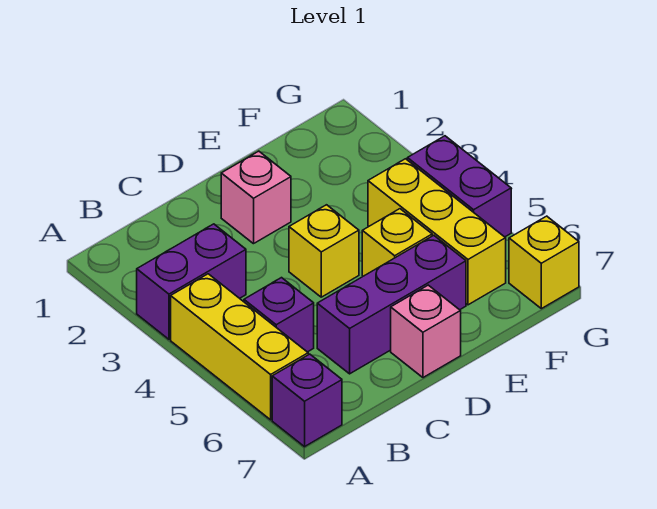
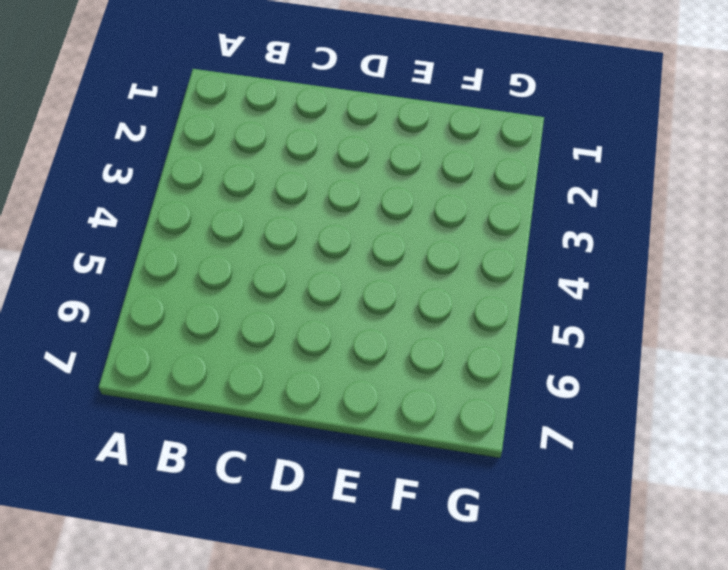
none -> purple 1x2 brick [137,224,246,339]
none -> yellow 1x3 brick [171,274,308,420]
none -> purple 1x1 brick [272,354,342,447]

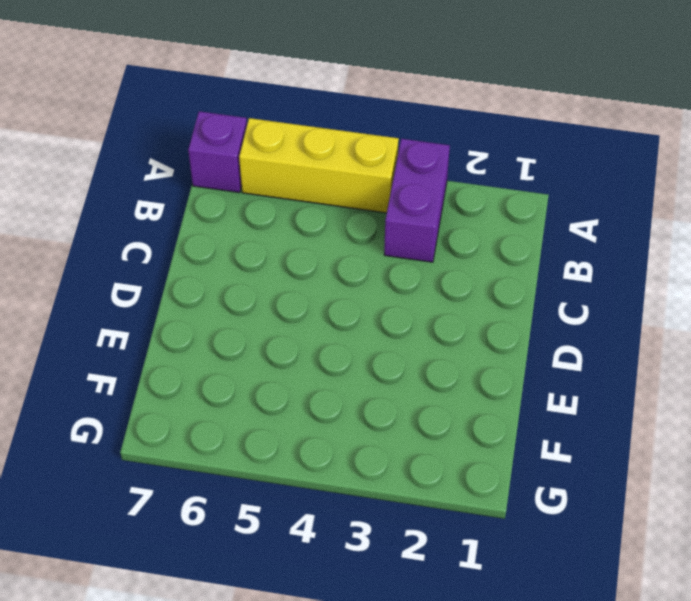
none -> purple 1x1 brick [244,278,314,352]
none -> purple 1x3 brick [317,235,466,374]
none -> pink 1x1 brick [221,151,291,244]

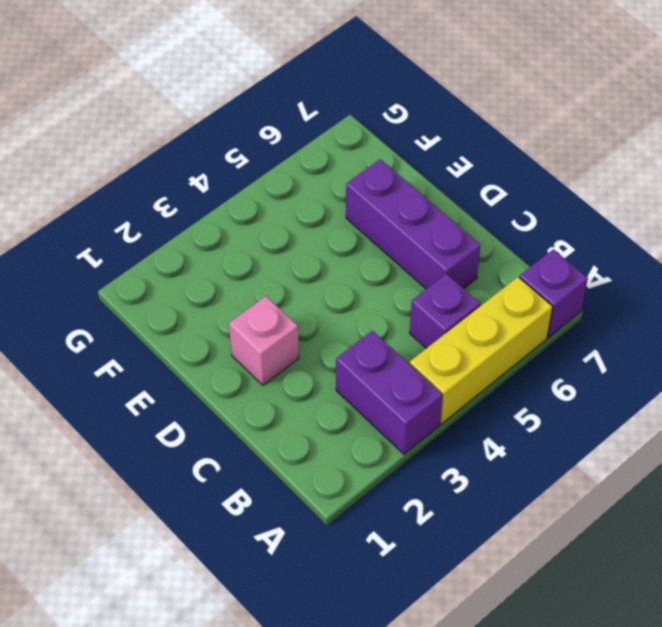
none -> yellow 1x1 brick [289,205,359,297]
none -> pink 1x1 brick [391,285,461,378]
none -> yellow 1x1 brick [362,209,432,276]

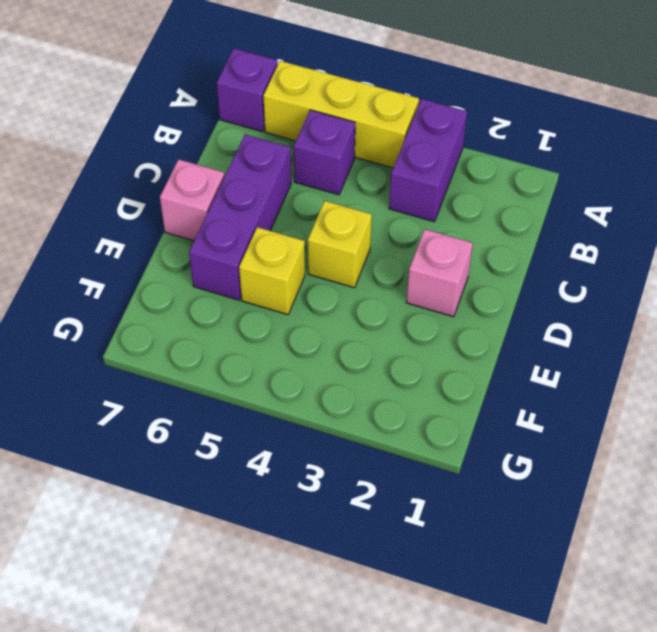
none -> yellow 1x3 brick [368,159,506,305]
none -> purple 1x2 brick [407,136,511,237]
none -> yellow 1x1 brick [509,216,579,309]

